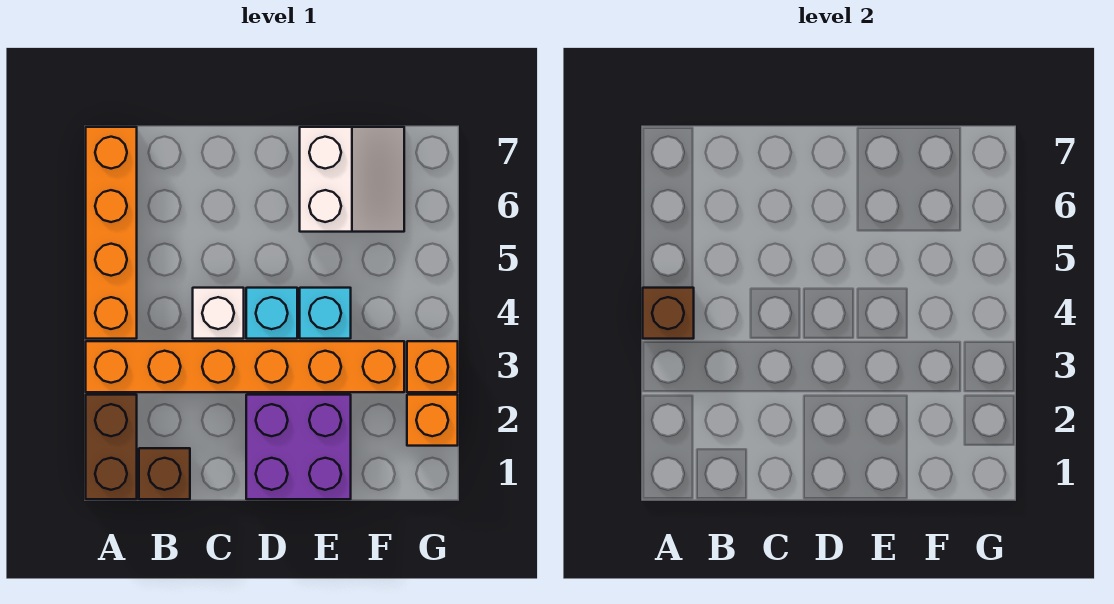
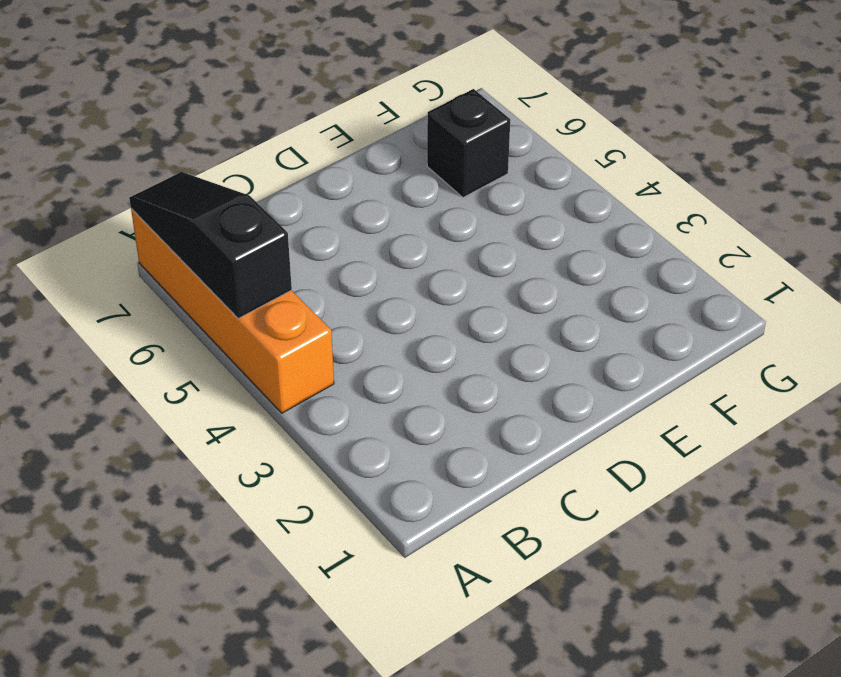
black 1x3 slope [129,172,292,318] -> none
black 1x1 brick [427,89,510,197] -> white 2x2 slope [300,127,404,232]
none -> brown 1x2 brick [86,395,137,499]
none -> orange 1x6 brick [86,341,404,392]
none -> brown 1x1 brick [139,448,190,499]

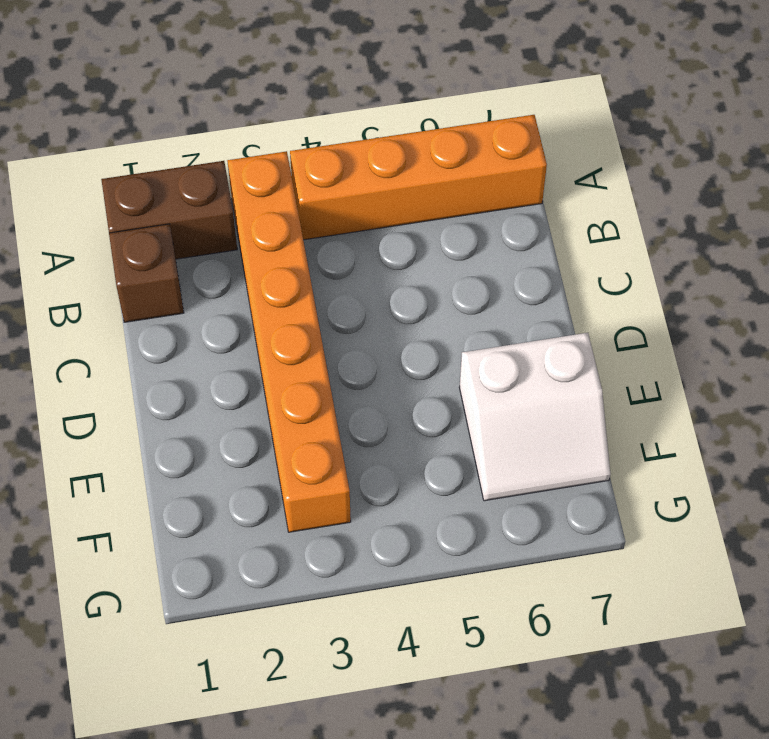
none -> white 1x1 brick [193,288,244,339]
none -> purple 2x2 brick [246,395,351,499]
none -> cyan 1x1 brick [246,288,297,339]

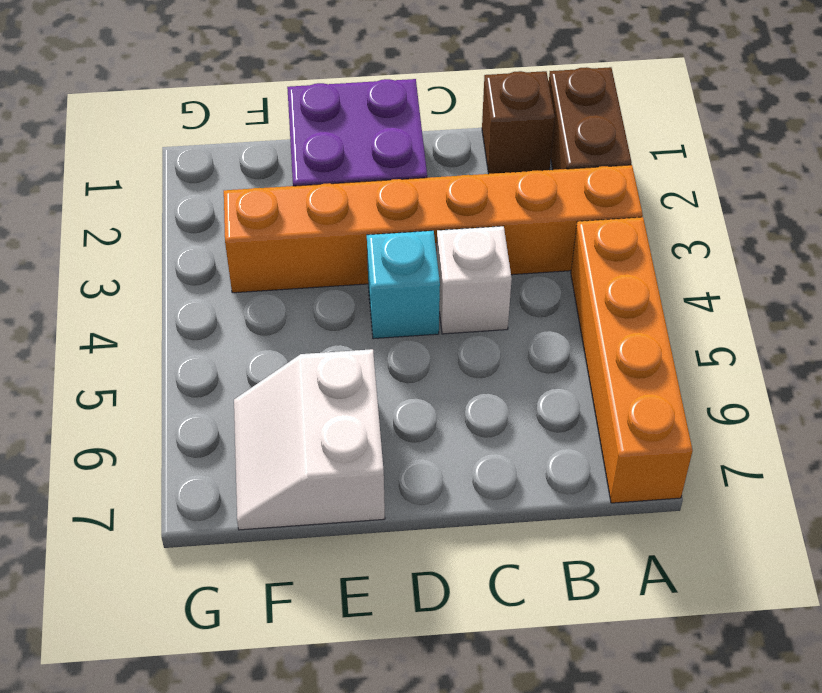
none -> cyan 1x1 brick [300,288,351,339]
none -> orange 1x1 brick [407,395,458,446]
none -> orange 1x1 brick [407,341,458,392]

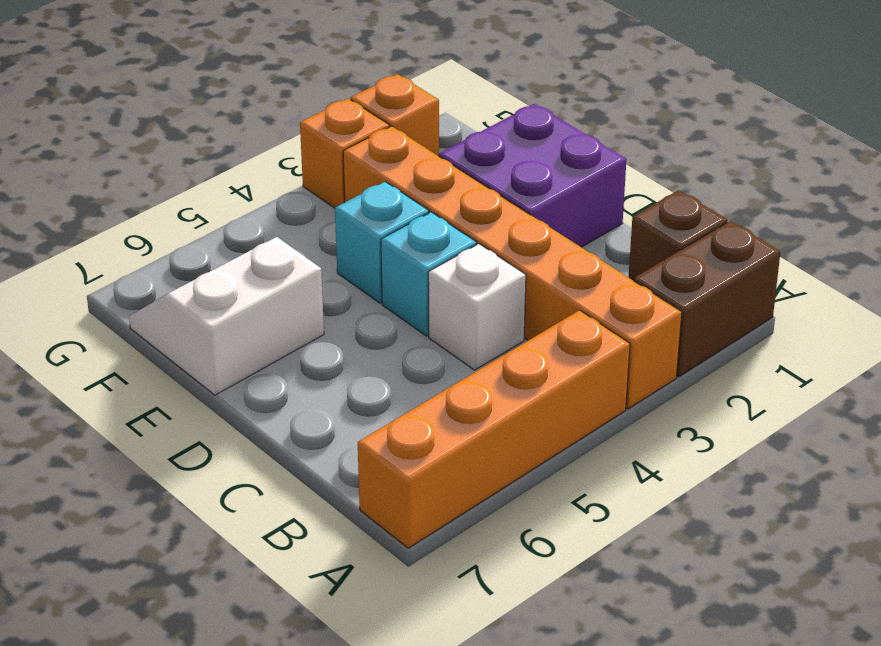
none -> brown 1x1 brick [643,288,694,339]

